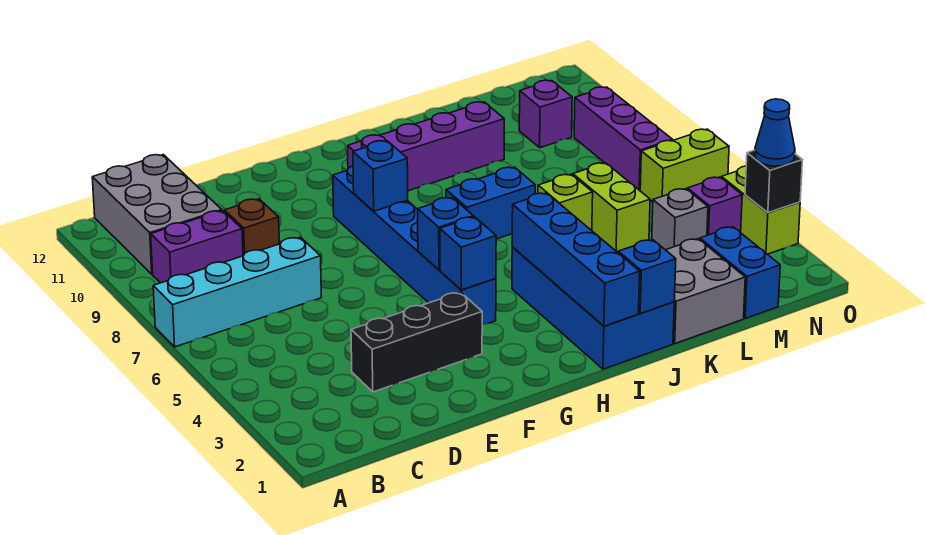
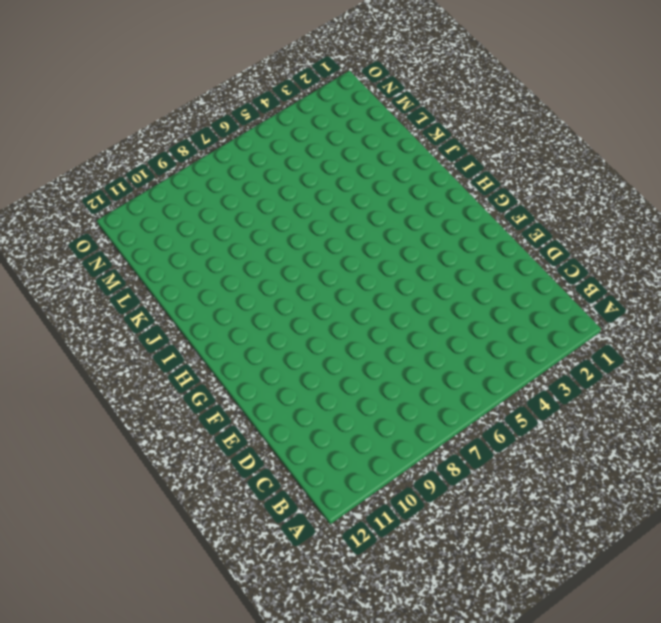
none -> cyan 1x4 brick [153,237,321,347]
none -> purple 1x2 brick [151,211,243,283]
none -> grey 2x3 brick [92,155,222,274]

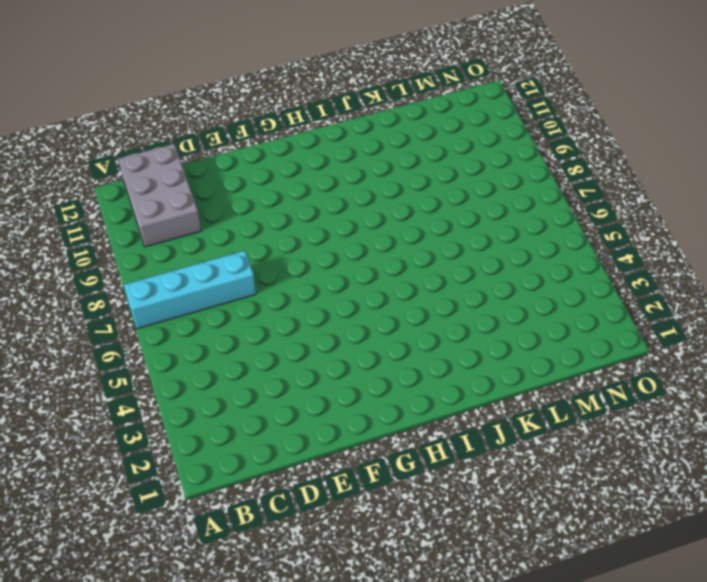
none -> purple 1x2 brick [151,211,243,283]
none -> black 1x3 brick [351,292,482,392]
none -> brown 1x1 brick [224,199,279,256]

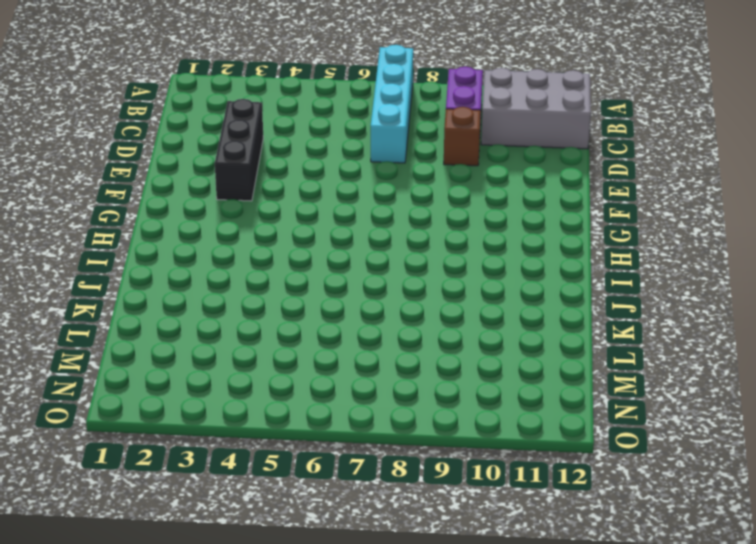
none -> blue 1x6 brick [333,166,496,325]
none -> purple 1x4 brick [348,102,504,191]
none -> blue 2x4 brick [512,247,674,369]

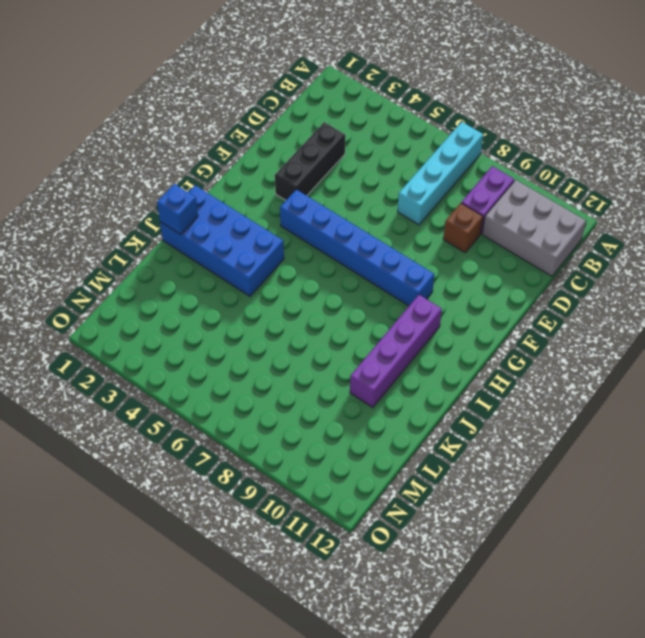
none -> blue 1x2 brick [446,167,535,239]
none -> grey 2x2 brick [666,239,745,343]
none -> lime 1x1 brick [538,174,593,231]

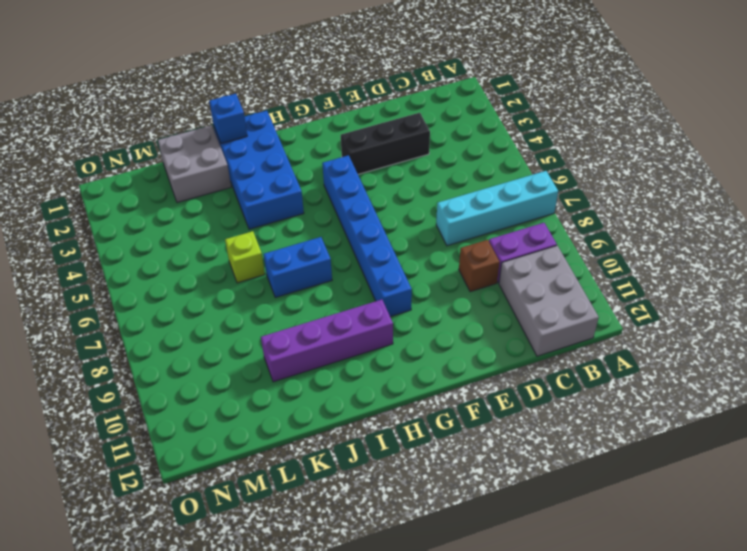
none -> lime 1x2 brick [573,163,650,252]
none -> blue 1x2 brick [700,227,780,318]
none -> grey 1x1 brick [652,189,708,250]

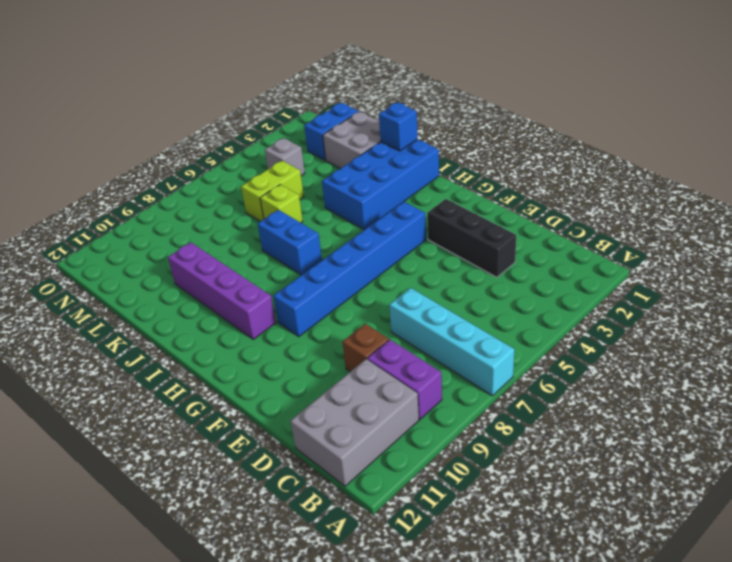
none -> purple 1x1 brick [519,80,572,148]
none -> purple 1x1 brick [687,177,742,235]
none -> lime 1x2 brick [640,129,729,202]

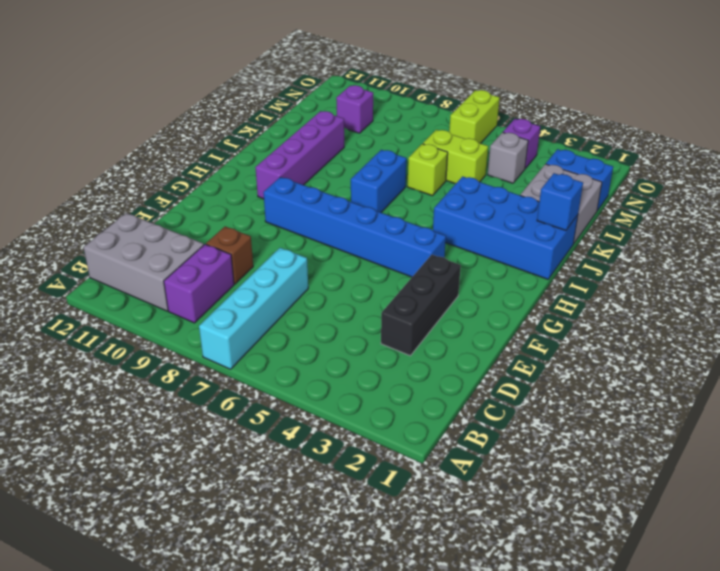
none -> purple 1x3 brick [574,87,673,190]
none -> lime 1x2 brick [721,166,800,254]
none -> blue 1x1 brick [440,217,496,290]

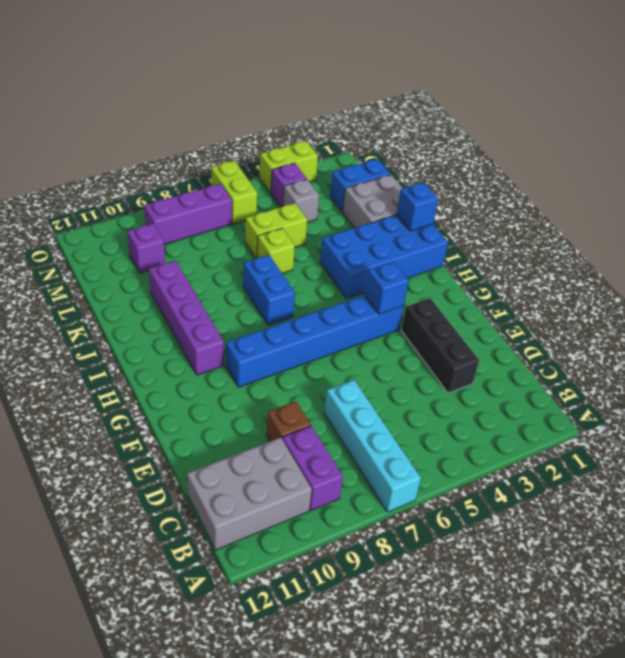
none -> blue 1x1 brick [418,198,474,270]
none -> blue 1x1 brick [353,141,408,211]
none -> blue 1x4 brick [512,193,640,326]

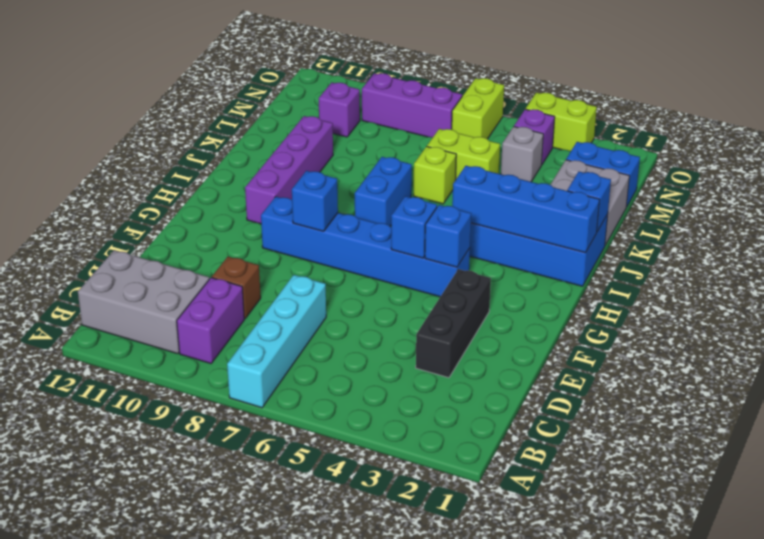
none -> black 1x1 brick [745,150,802,213]
none -> blue 1x1 cone [755,99,795,166]

